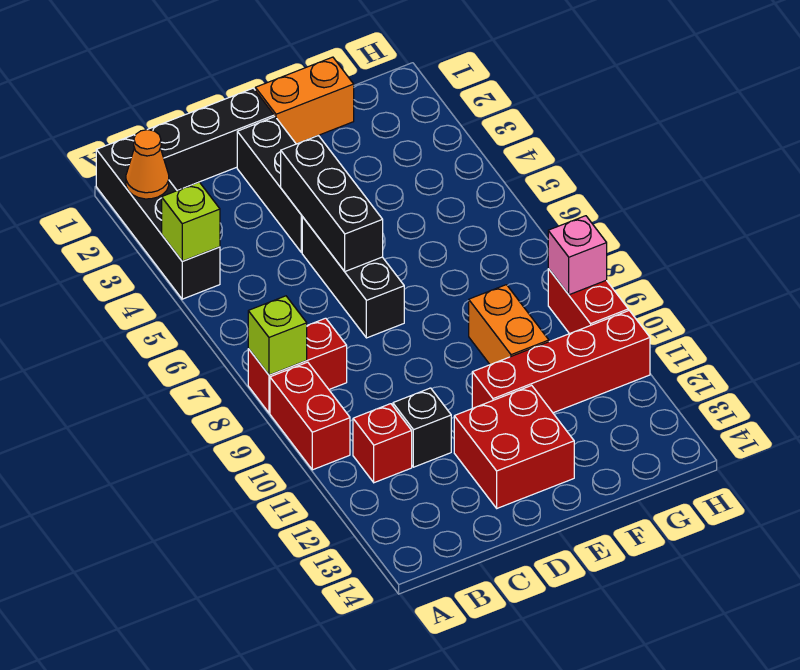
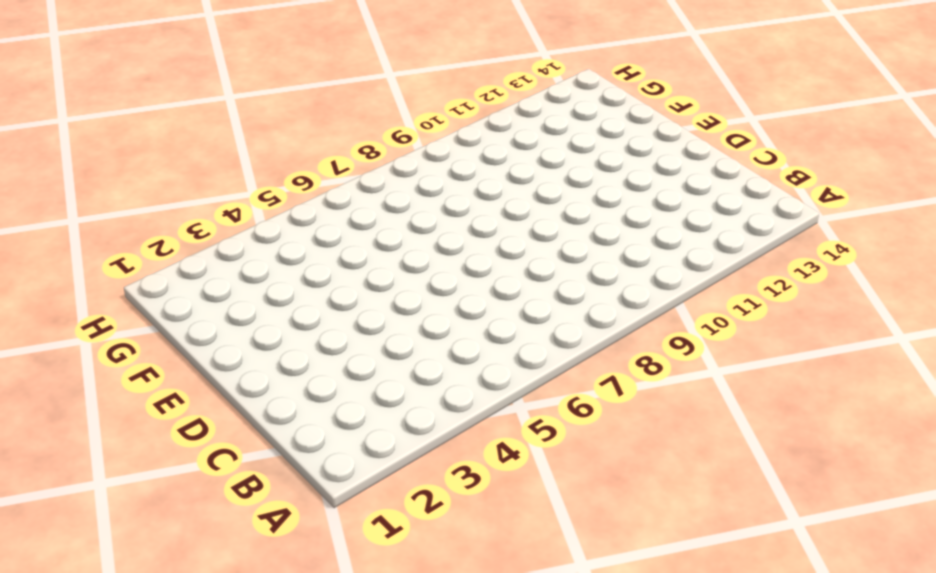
none -> black 1x4 brick [96,135,220,299]
none -> red 1x2 brick [248,318,347,413]
none -> red 1x2 brick [270,362,350,470]

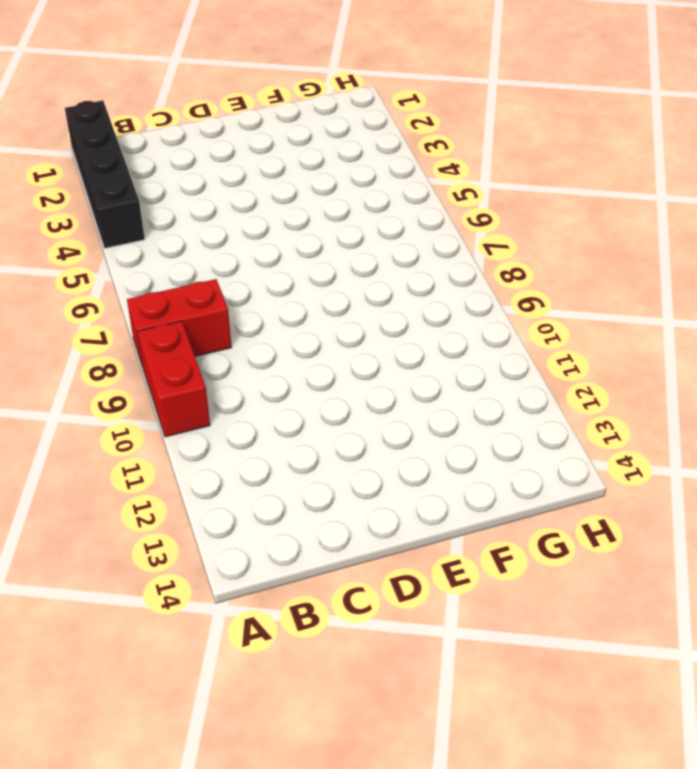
none -> black 1x3 brick [148,88,274,190]
none -> red 1x1 brick [353,404,412,483]
none -> black 1x1 brick [393,388,451,467]

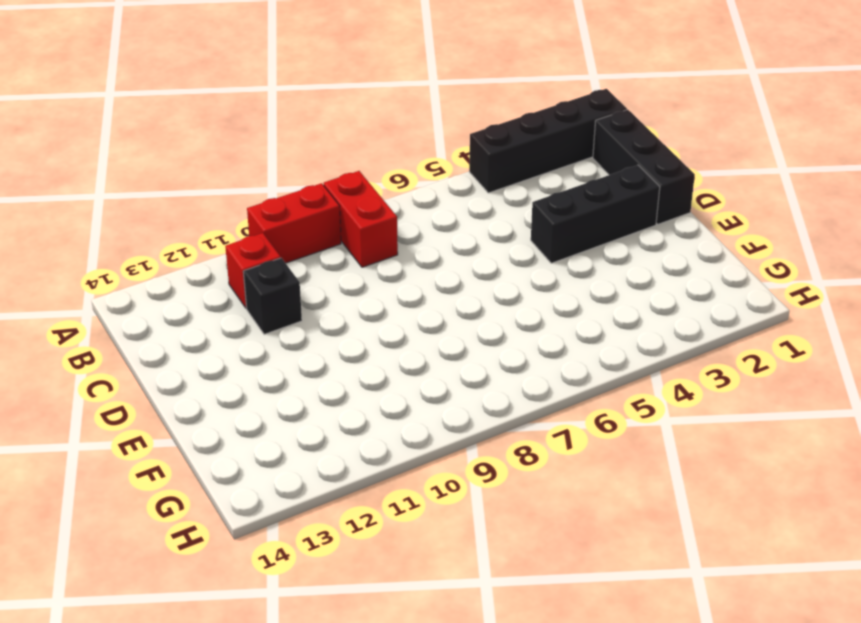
none -> black 1x3 brick [302,217,404,338]
none -> red 2x2 brick [454,385,574,508]
none -> orange 1x2 brick [255,57,354,144]

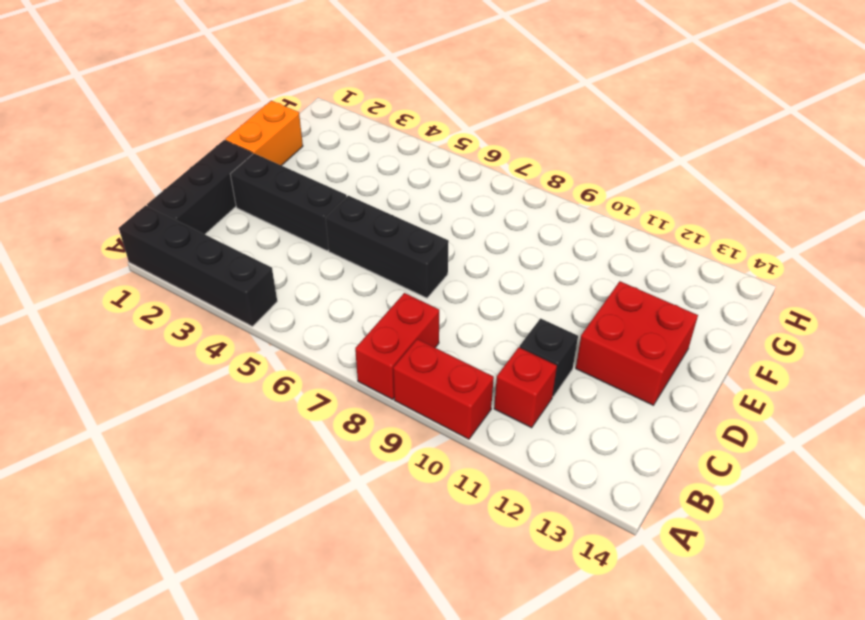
none -> red 1x4 brick [472,311,650,413]
none -> orange 1x2 brick [469,285,549,365]
none -> red 1x2 brick [548,269,628,334]

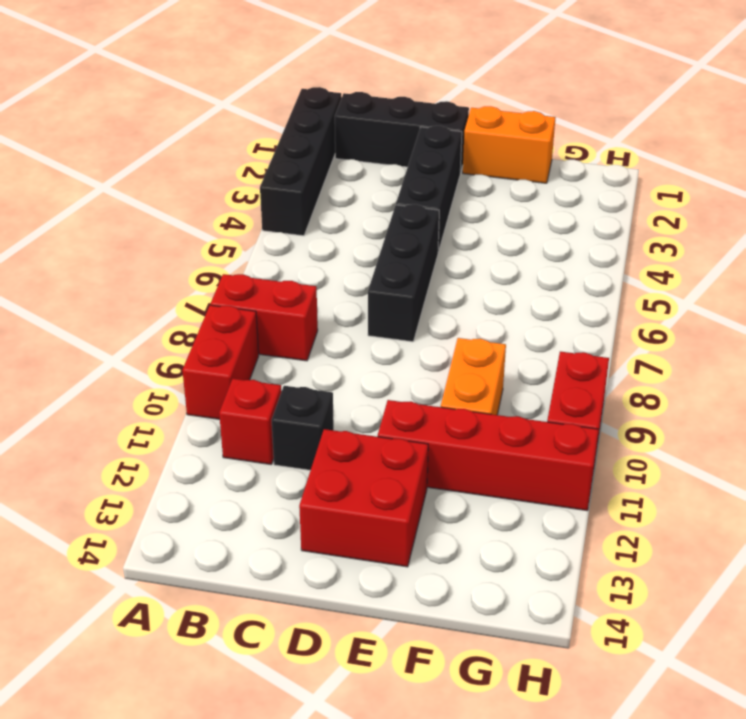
none -> orange 1x1 cone [126,130,169,199]
none -> lime 1x1 brick [162,182,220,261]
none -> lime 1x1 brick [248,296,307,375]

